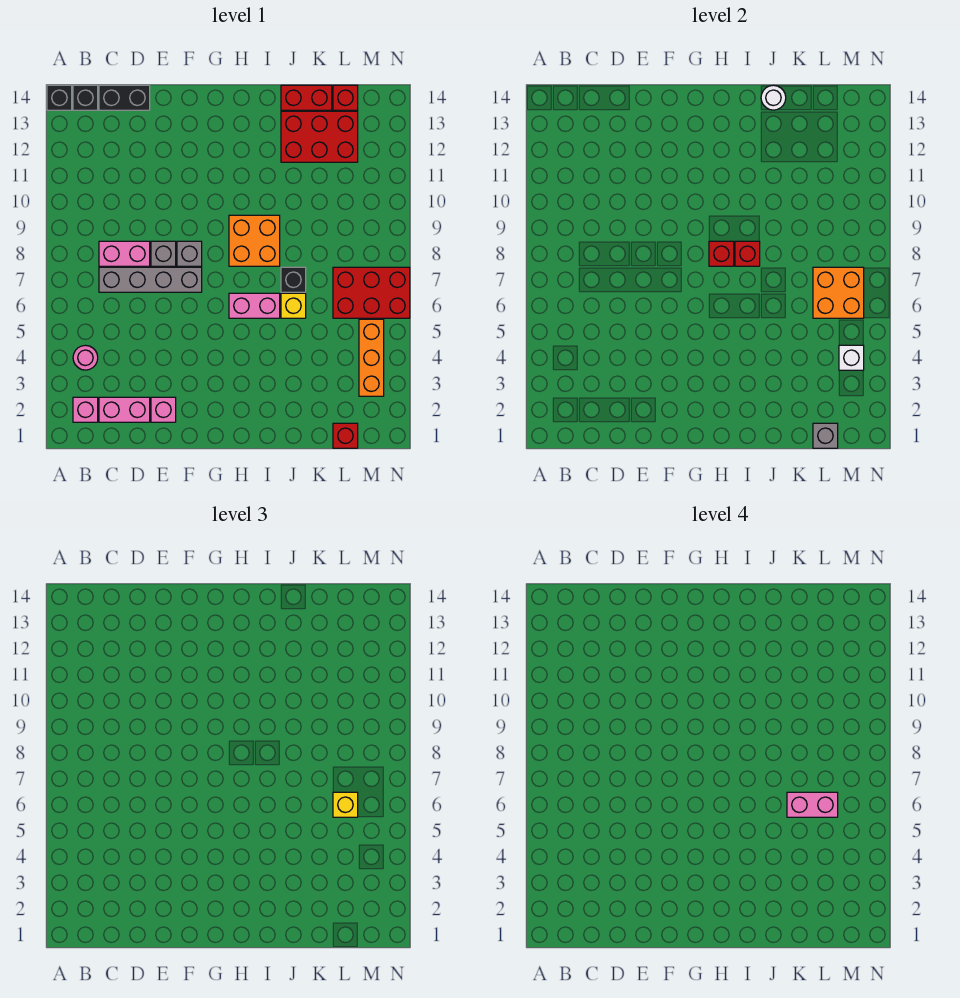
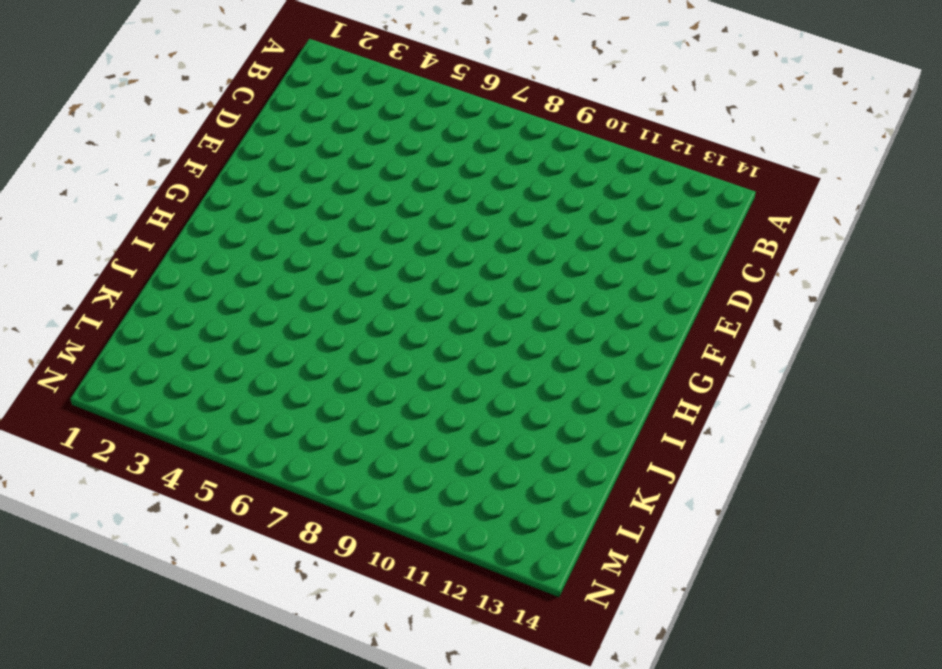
none -> black 1x1 brick [47,85,72,110]
none -> pink 1x1 brick [73,397,98,422]
none -> pink 1x1 round brick [73,345,98,370]

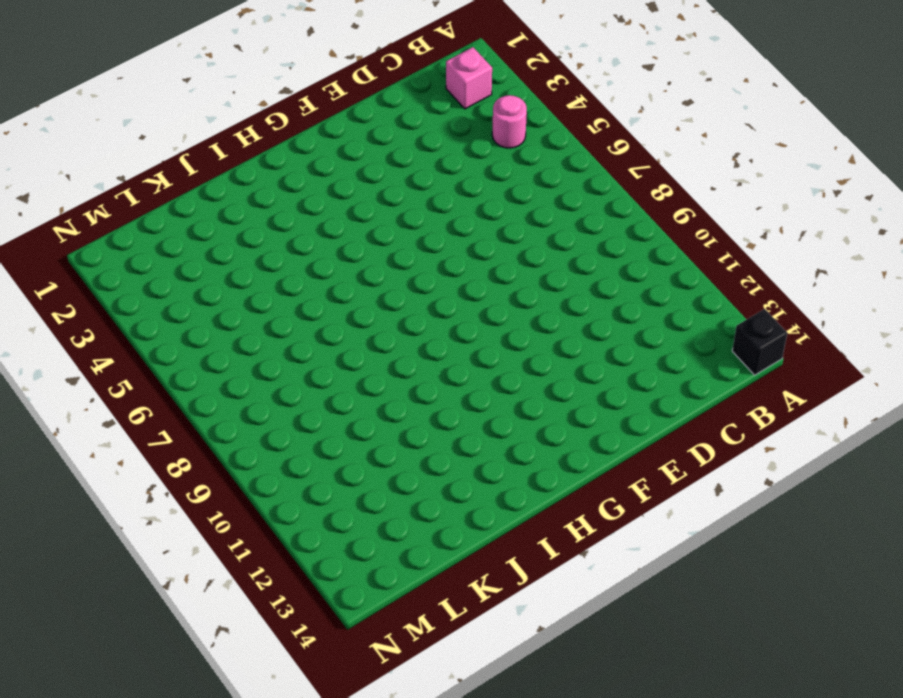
none -> black 1x1 brick [73,85,98,110]
none -> pink 1x2 brick [99,397,150,422]
none -> grey 1x4 brick [99,267,202,292]

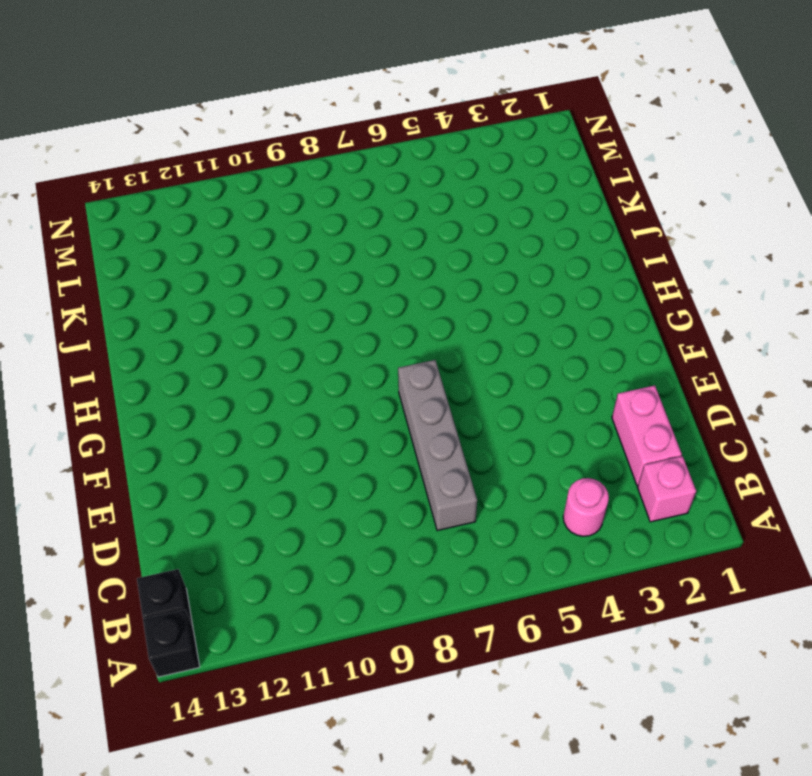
none -> pink 1x2 brick [99,241,150,266]
none -> black 1x2 brick [99,85,150,110]
none -> pink 1x1 brick [151,397,176,422]

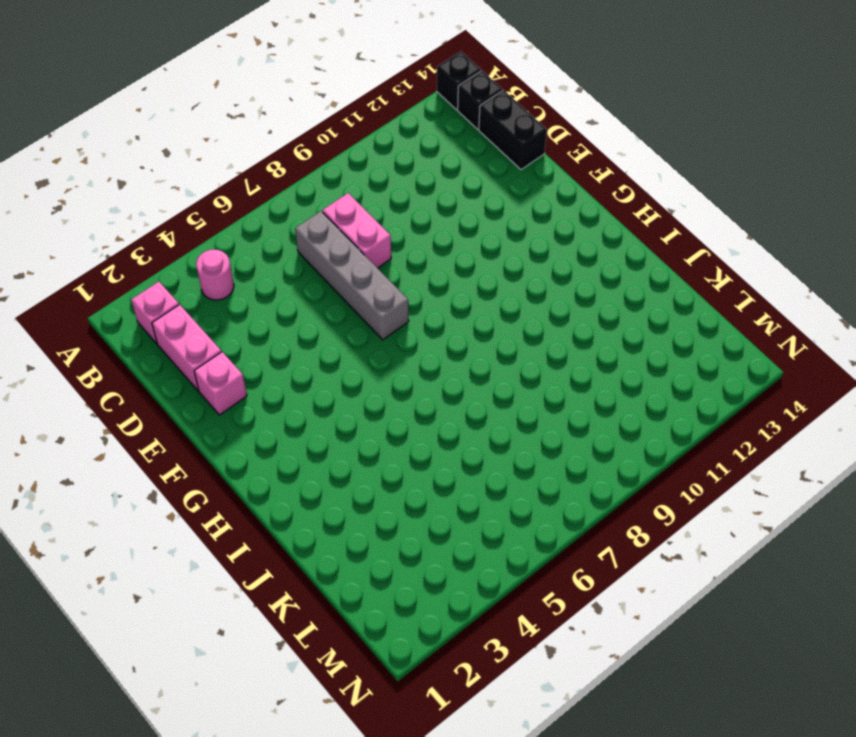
none -> grey 1x1 brick [151,241,176,266]
none -> grey 1x1 brick [177,241,202,266]
none -> pink 1x2 brick [229,293,280,318]

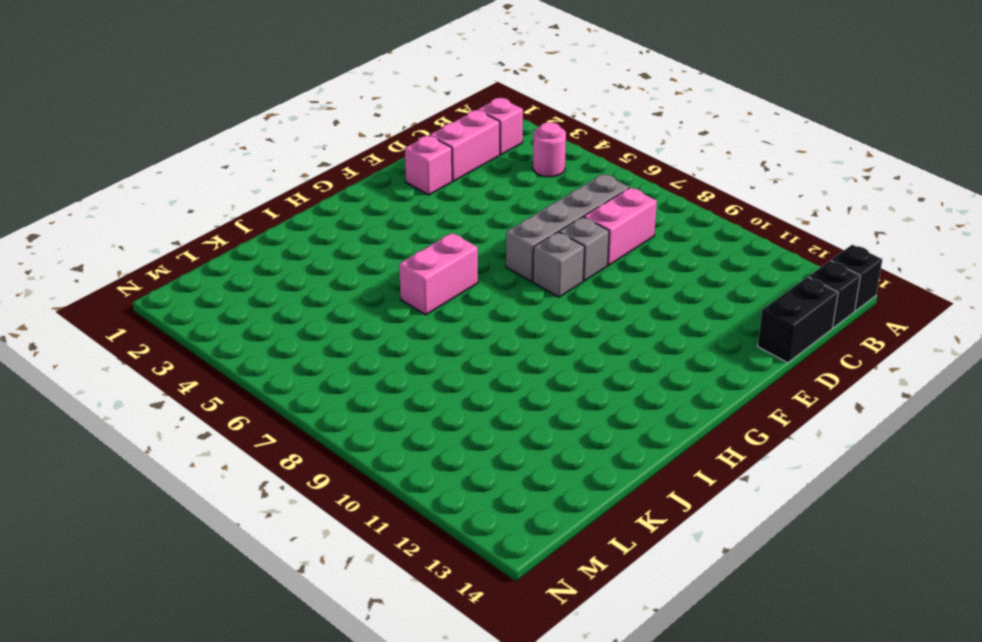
none -> orange 2x2 brick [229,215,280,266]
none -> yellow 1x1 brick [281,293,306,318]
none -> black 1x1 brick [281,267,306,292]

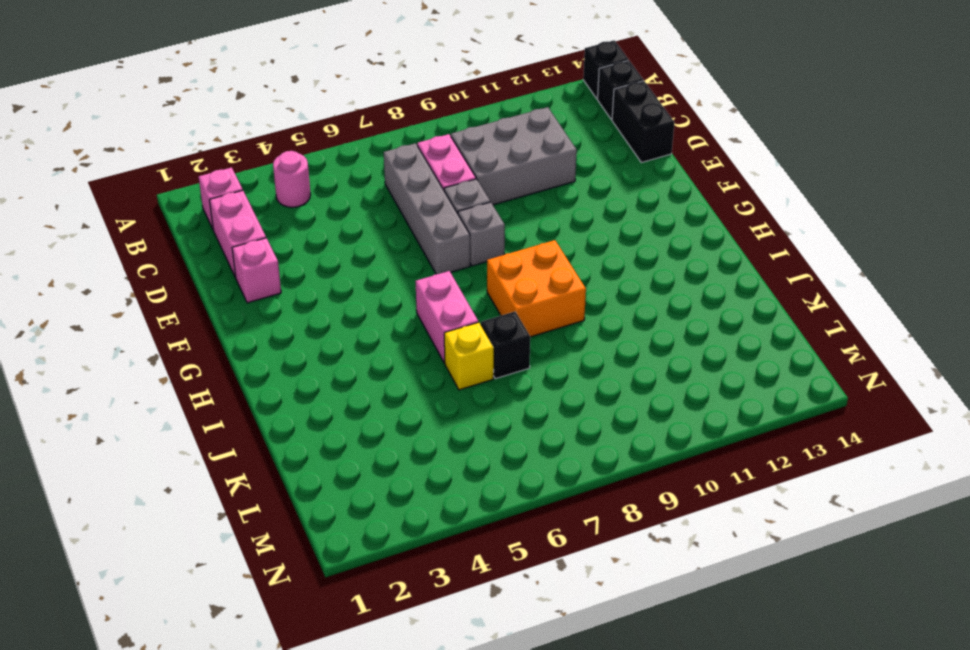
grey 2x3 brick [451,107,577,205] -> none
none -> red 2x3 brick [281,111,358,162]
none -> red 1x2 brick [281,85,332,110]
none -> red 1x1 brick [333,423,358,448]

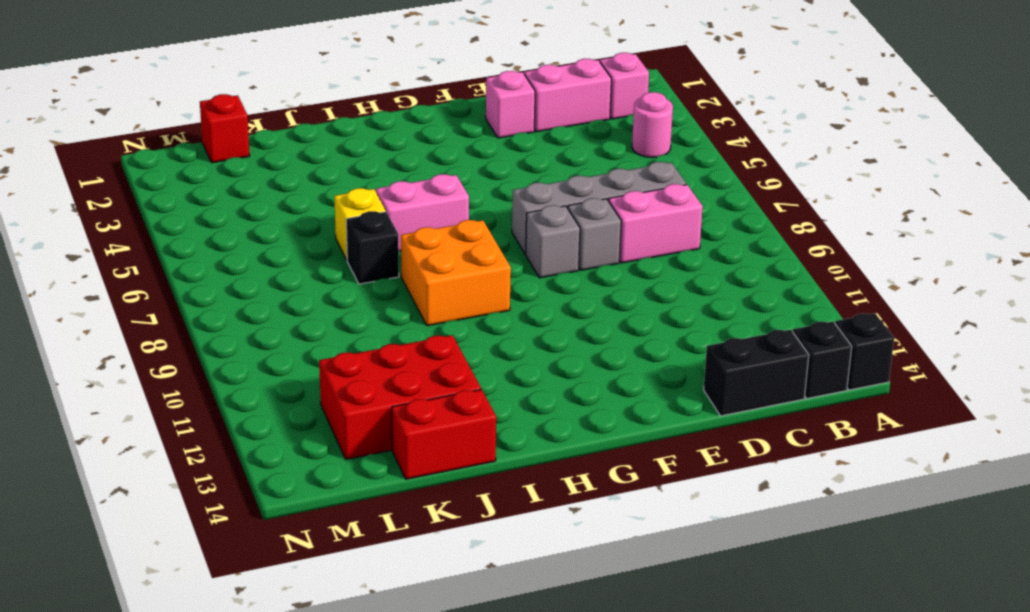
none -> red 2x3 brick [333,267,410,318]
none -> red 1x1 brick [333,85,358,110]
none -> orange 1x3 brick [359,319,384,396]

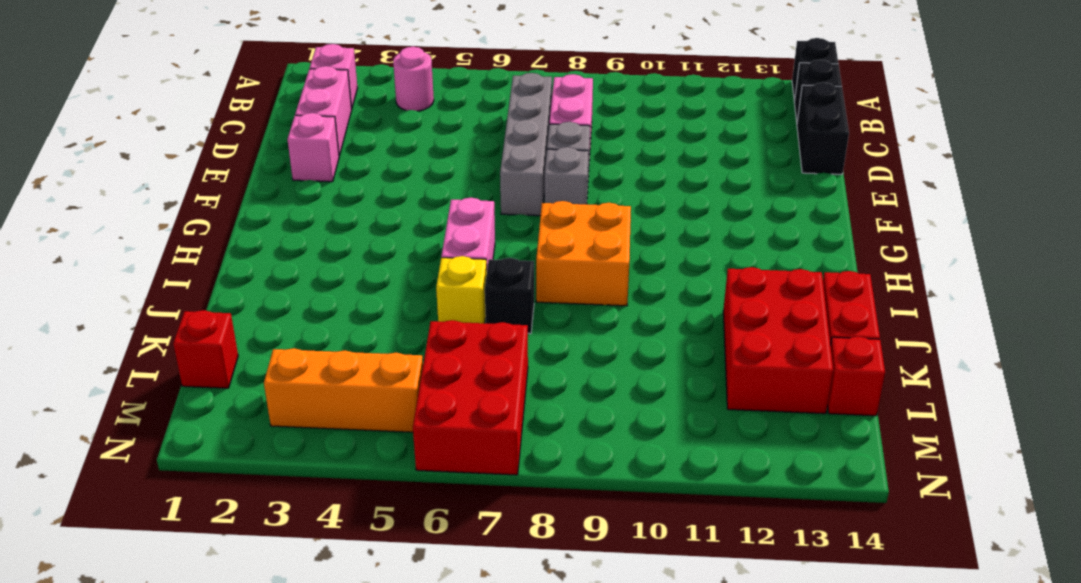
none -> red 1x1 brick [709,241,734,266]
none -> red 1x1 brick [735,241,760,266]
none -> white 1x1 round brick [761,85,786,110]

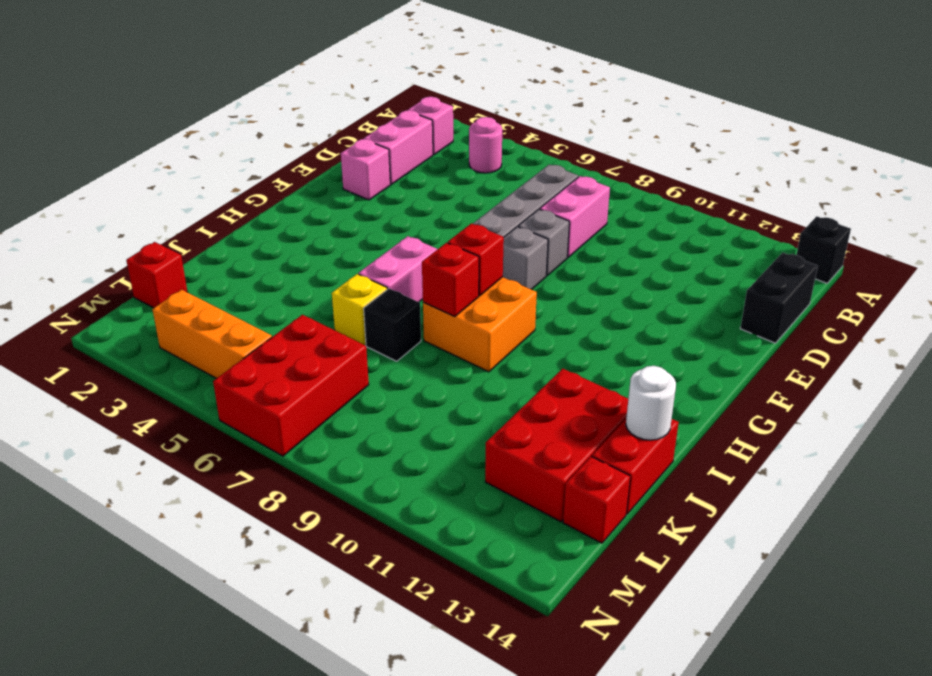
none -> black 1x1 brick [73,85,98,110]
none -> grey 1x1 brick [813,423,838,448]
none -> orange 2x2 brick [813,267,864,318]

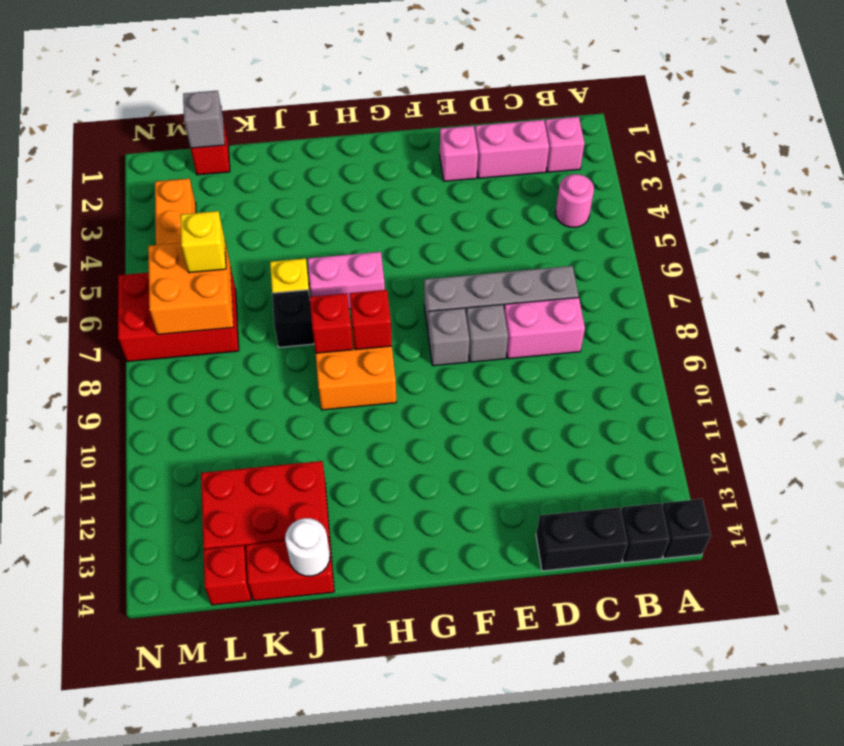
none -> white 1x1 brick [839,345,864,370]
none -> pink 1x2 brick [787,792,838,817]

